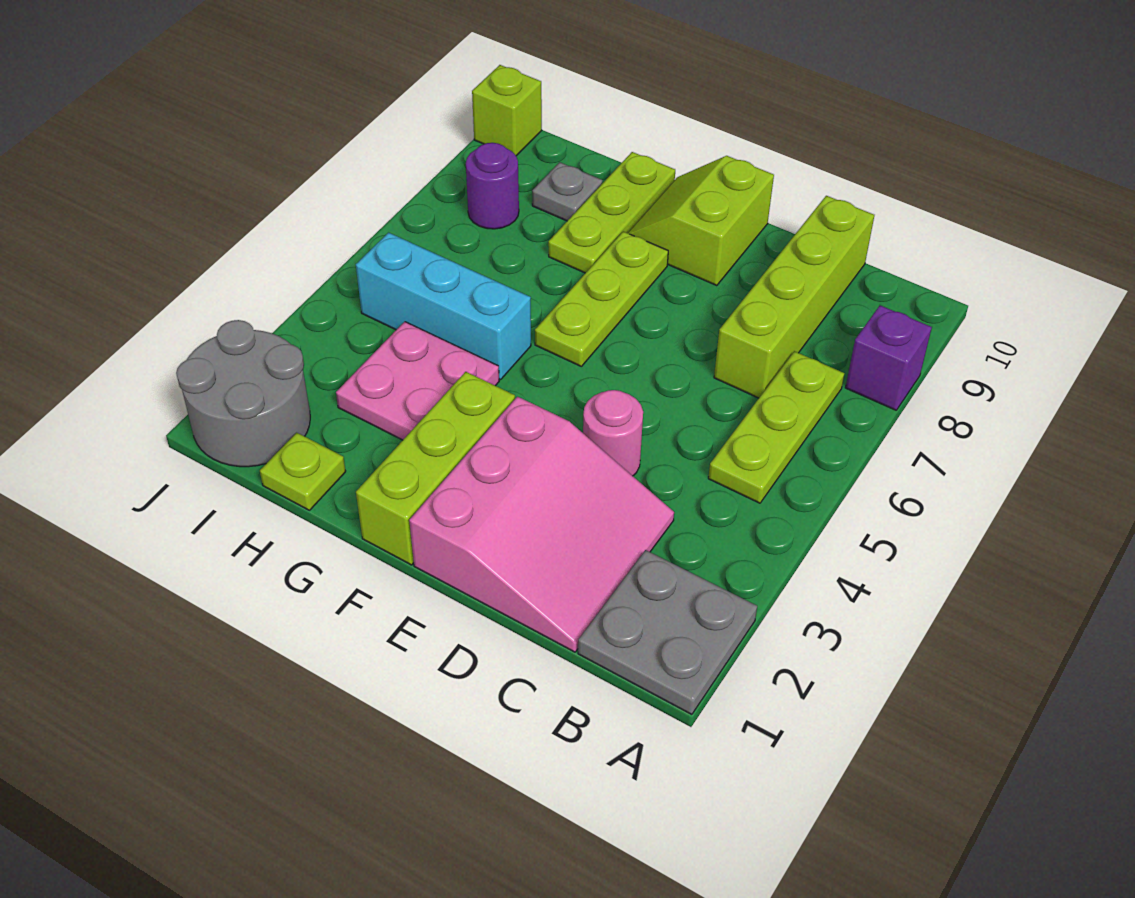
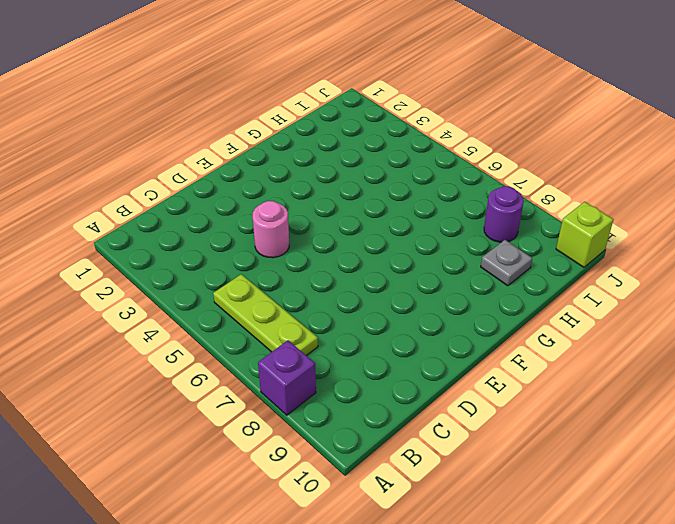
none -> grey 2x2 plate [578,550,757,715]
none -> pink 3x3 slope [409,397,674,652]
none -> lime 1x4 brick [714,196,874,398]

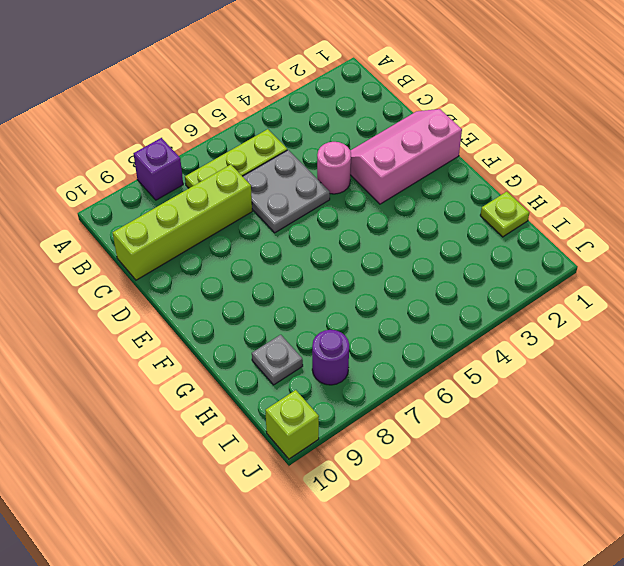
grey 2x2 plate [243,150,330,233] -> grey 2x2 plate moved to [578,550,757,715]
pink 2x3 slope [350,109,462,204] -> pink 3x3 slope [409,397,674,652]
none -> lime 2x2 slope [628,156,774,286]
none -> lime 1x3 brick [356,372,515,565]
none -> lime 1x3 plate [535,231,668,366]

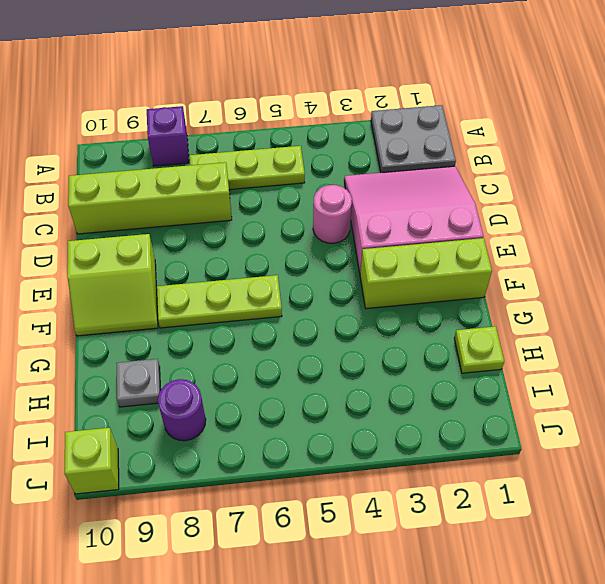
none -> pink 2x2 plate [336,322,499,440]
none -> cyan 1x3 brick [356,233,531,380]
none -> lime 1x3 plate [548,152,675,273]

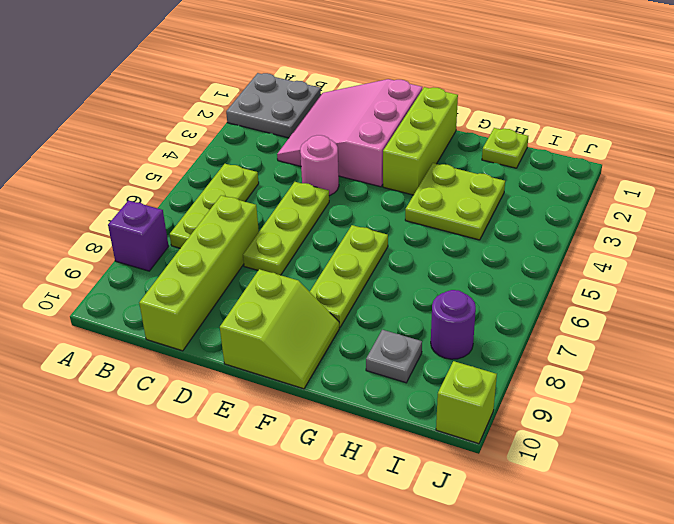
lime 1x3 plate [243,182,329,275] -> lime 1x3 plate moved to [548,152,675,273]
lime 2x2 plate [405,163,505,240] -> pink 2x2 plate [336,322,499,440]
none -> cyan 1x3 brick [356,233,531,380]
none -> grey 2x2 round brick [176,320,310,467]

